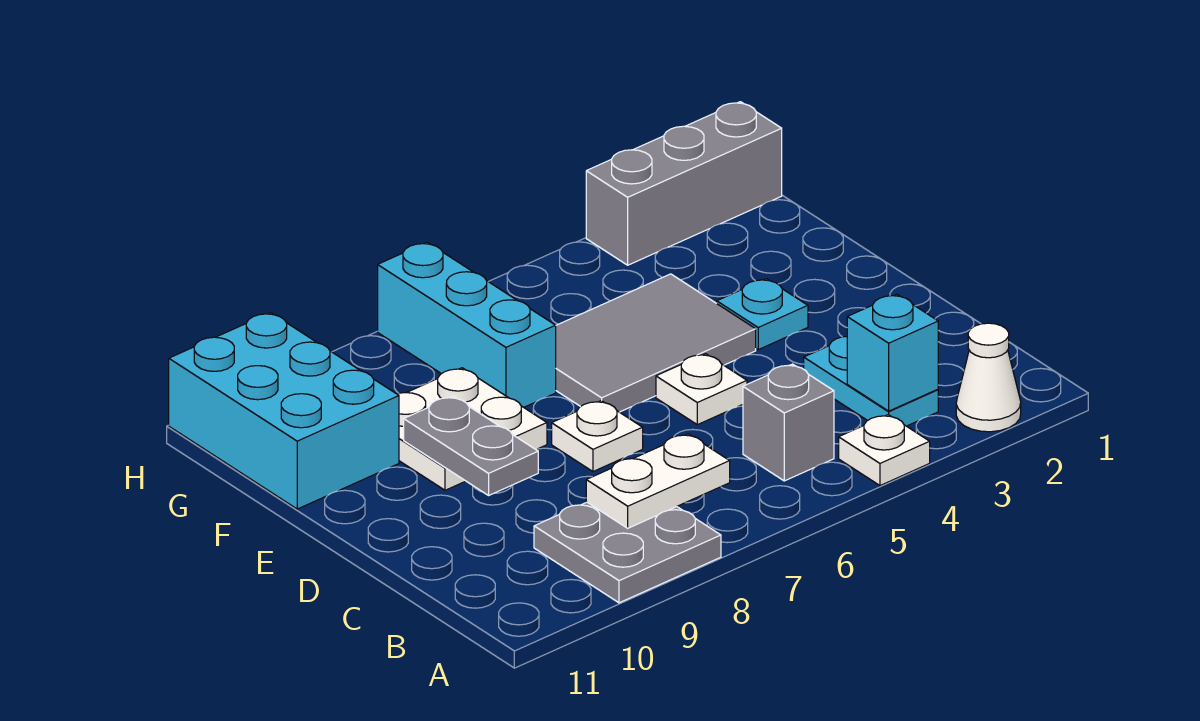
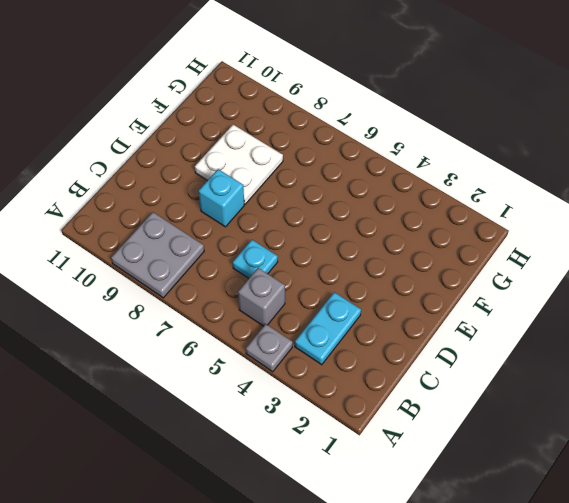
grey 1x1 plate [246,324,293,372] -> white 1x1 plate [839,415,930,486]
cyan 1x1 plate [233,240,278,278] -> cyan 1x1 plate moved to [717,279,808,350]
cyan 1x1 brick [199,169,244,227] -> cyan 1x1 brick moved to [847,294,938,411]
none -> white 1x1 cone [956,323,1021,432]
none -> white 1x1 plate [656,354,747,425]
none -> white 1x1 plate [552,401,643,471]

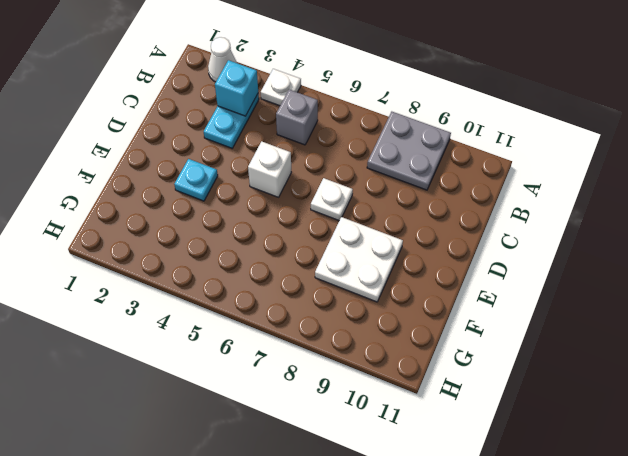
white 1x1 brick [248,141,291,197] -> white 1x1 plate [656,354,747,425]
none -> grey 2x3 tile [556,274,756,412]
none -> cyan 1x3 brick [378,242,556,407]
none -> cyan 2x3 brick [169,313,399,509]

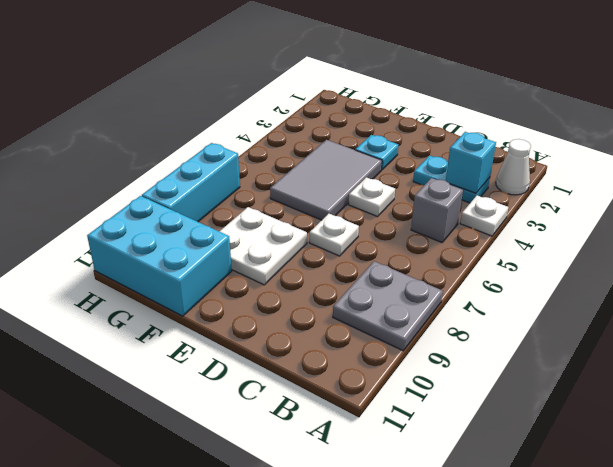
cyan 1x3 brick [142,143,240,222] -> cyan 1x3 brick turned to [378,242,556,407]
none -> grey 1x3 brick [586,102,782,265]
none -> white 1x2 plate [586,434,730,528]
none -> grey 1x2 plate [404,396,538,495]

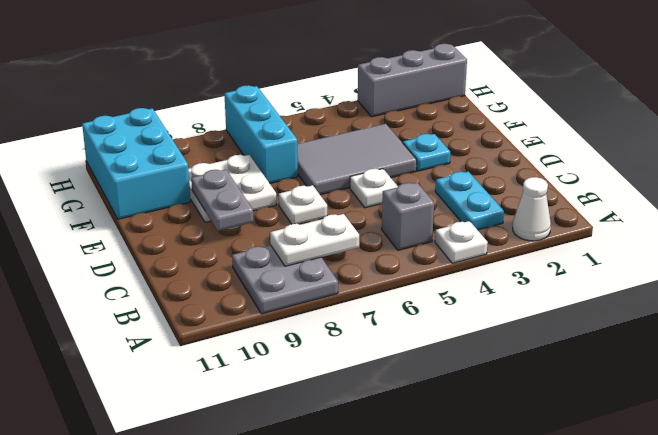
none -> cyan 1x1 brick [847,294,938,411]

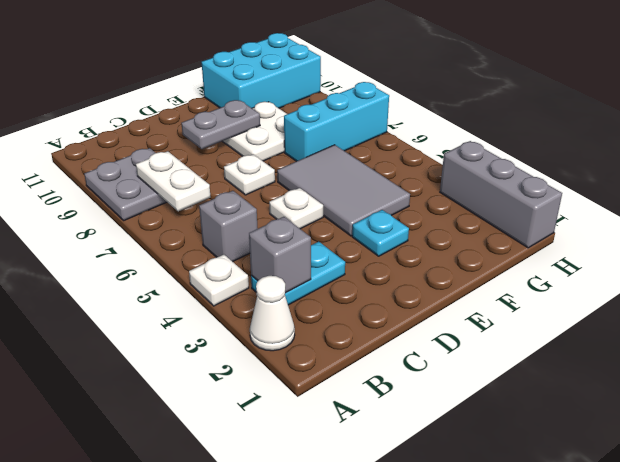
grey 1x1 brick [249,217,311,293] -> cyan 1x1 brick [847,294,938,411]

